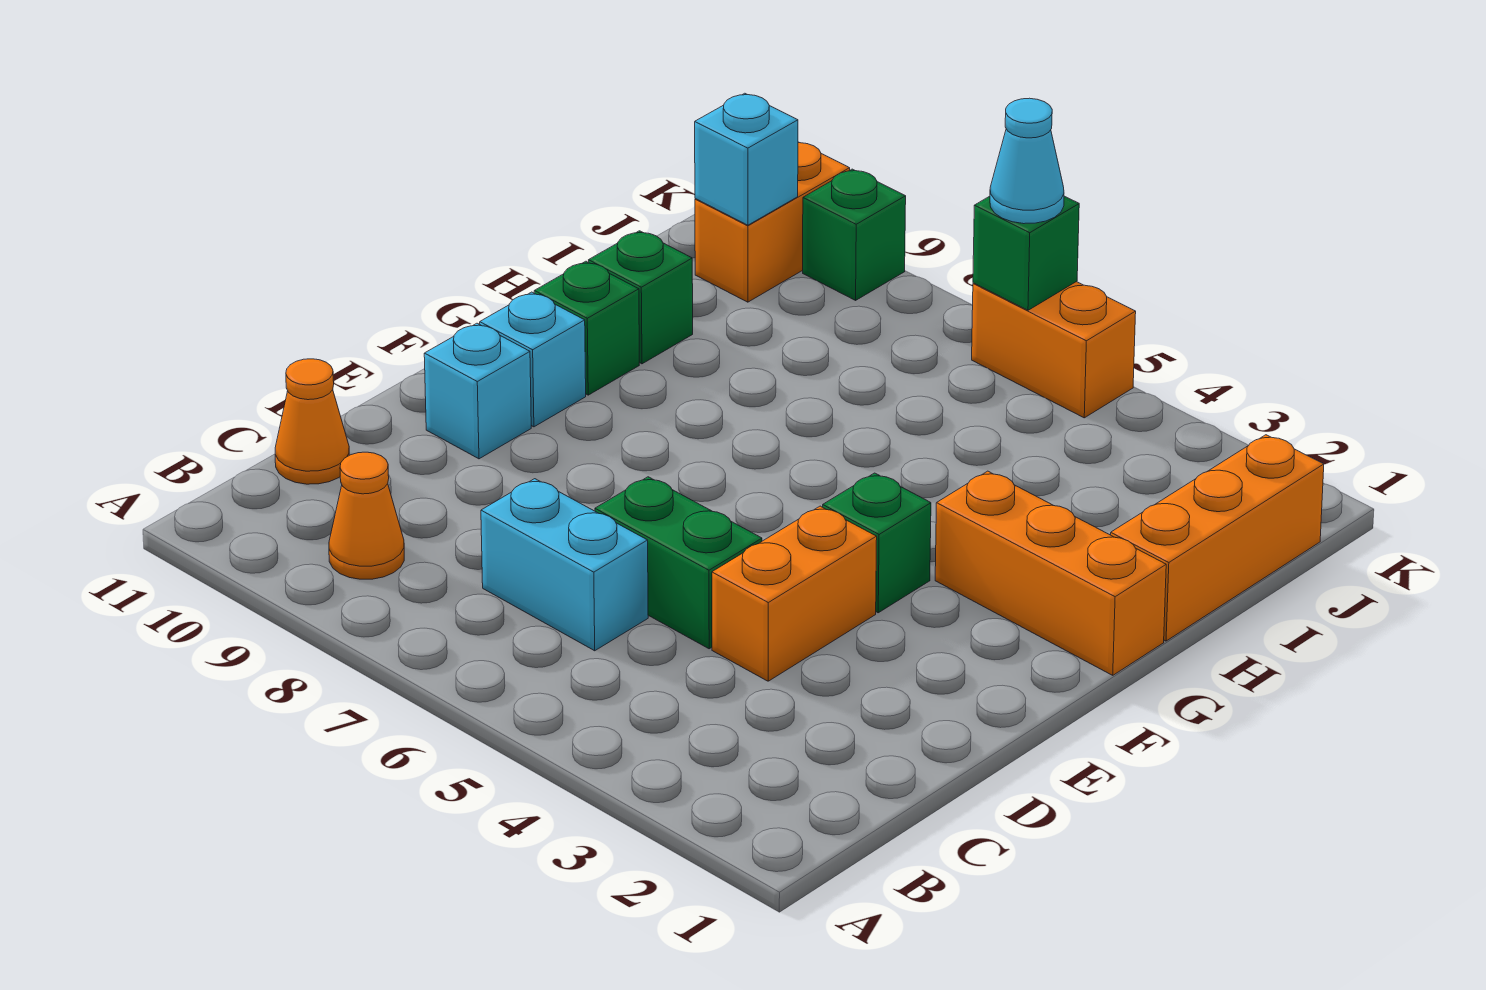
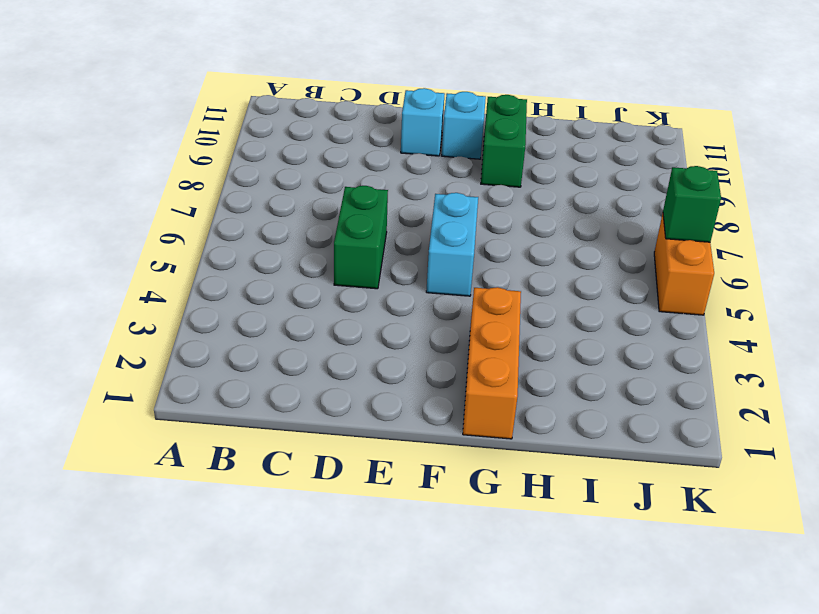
cyan 1x2 brick [426,193,478,296] -> cyan 1x2 brick moved to [481,479,648,651]
green 1x2 brick [481,95,527,187] -> green 1x1 brick [534,261,639,395]
none -> orange 1x1 cone [329,452,404,579]
none -> orange 1x1 cone [275,359,349,484]
none -> orange 1x2 brick [712,506,877,681]

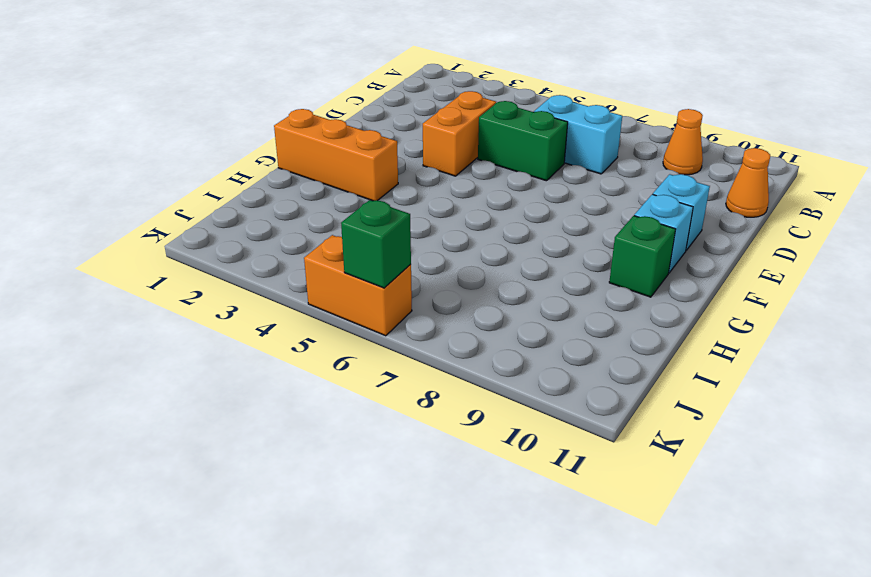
none -> green 1x1 brick [823,473,931,613]
none -> orange 1x3 brick [1111,435,1324,641]
none -> green 1x1 brick [589,231,693,364]

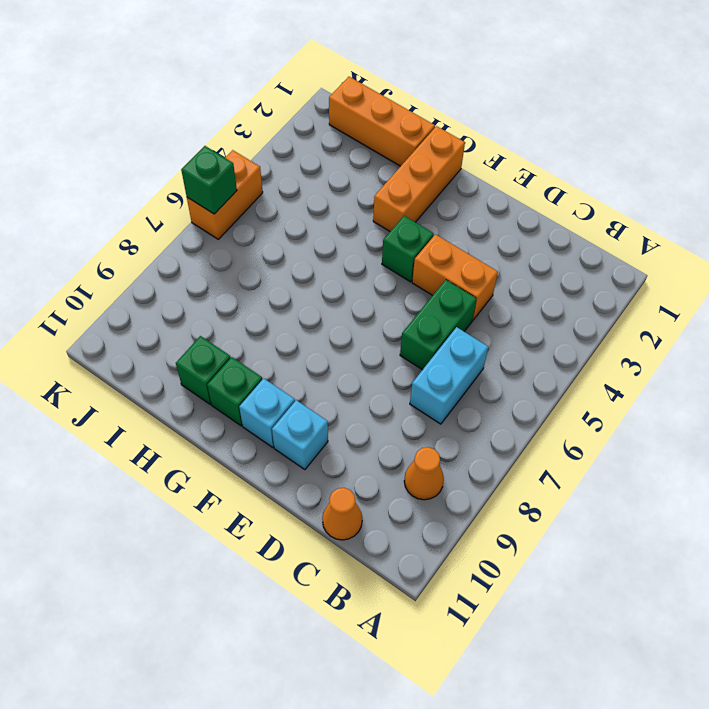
none -> orange 1x2 brick [695,142,850,302]
none -> green 1x1 brick [803,169,906,300]
none -> cyan 1x1 brick [695,93,798,225]

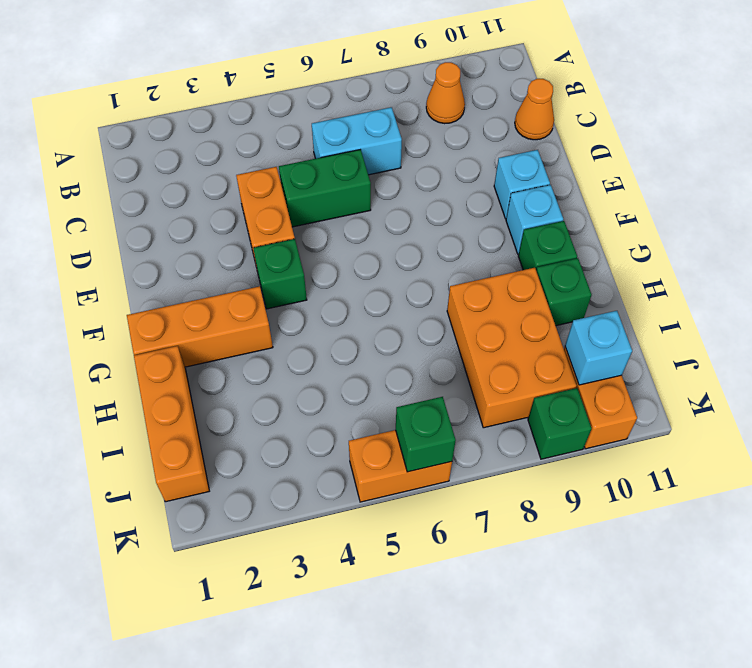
orange 2x3 brick [447,268,577,428] -> none
none -> cyan 1x1 cone [990,98,1064,224]

